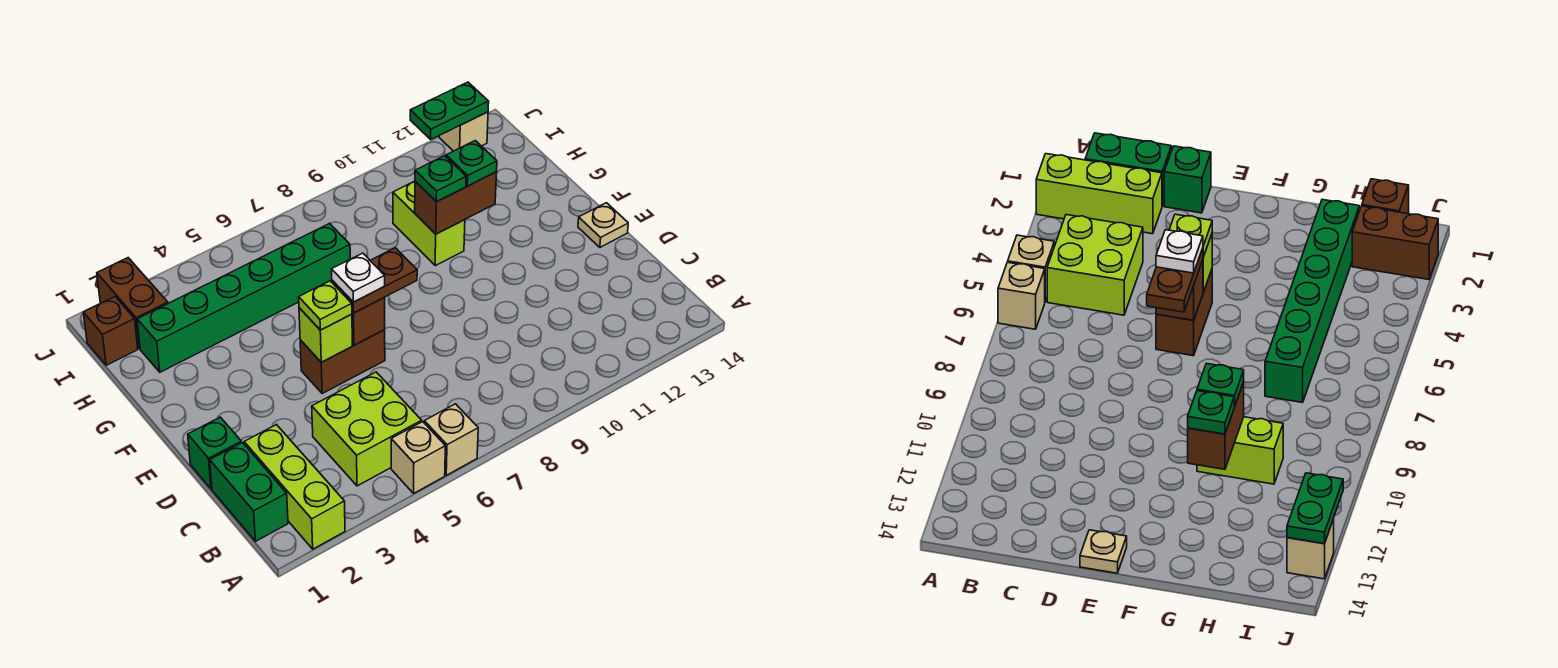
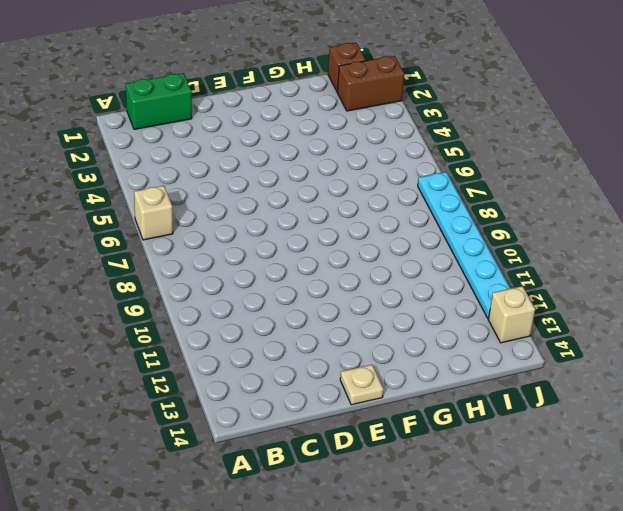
cyan 1x6 plate [418,172,511,319] -> none
none -> lime 1x3 brick [244,425,345,549]
none -> tan 1x1 brick [391,422,445,493]
none -> lime 2x2 brick [312,372,422,486]

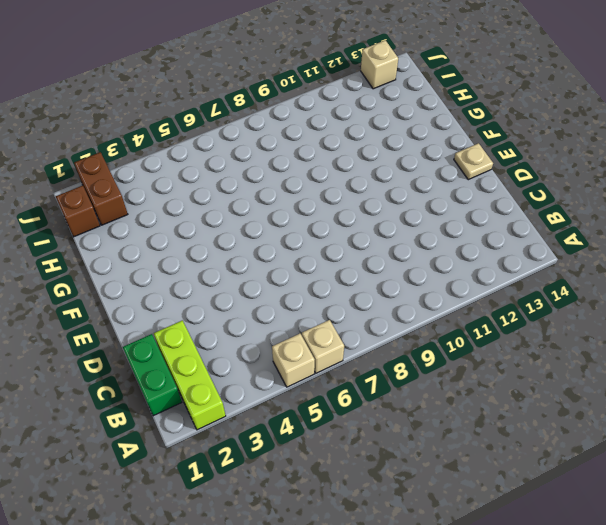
none -> lime 2x2 brick [312,372,422,486]
none -> green 1x1 brick [188,417,241,489]
none -> brown 1x2 brick [300,330,385,393]

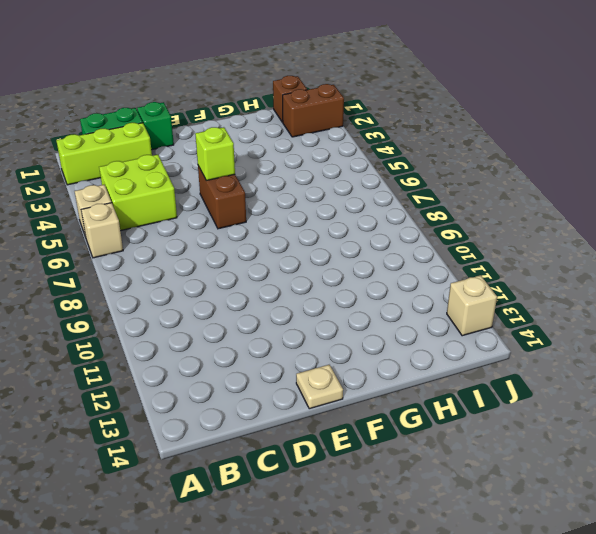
none -> lime 1x2 brick [393,181,465,266]
none -> green 1x6 brick [137,223,350,372]
none -> brown 1x1 brick [352,298,385,345]

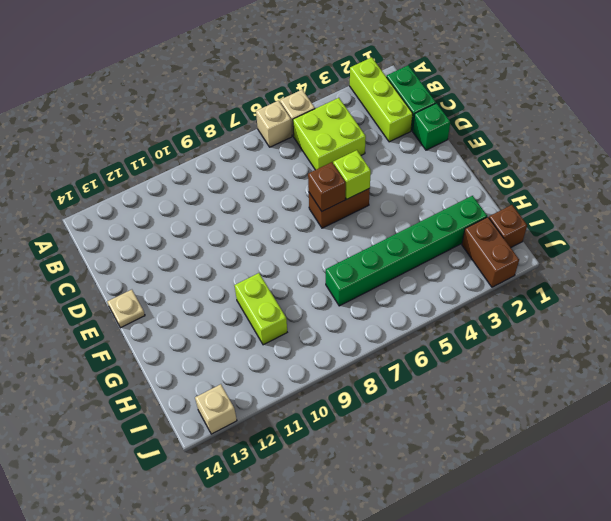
none -> brown 1x2 brick [415,172,497,234]
none -> green 1x2 plate [410,82,489,139]
none -> lime 1x1 plate [299,281,352,330]

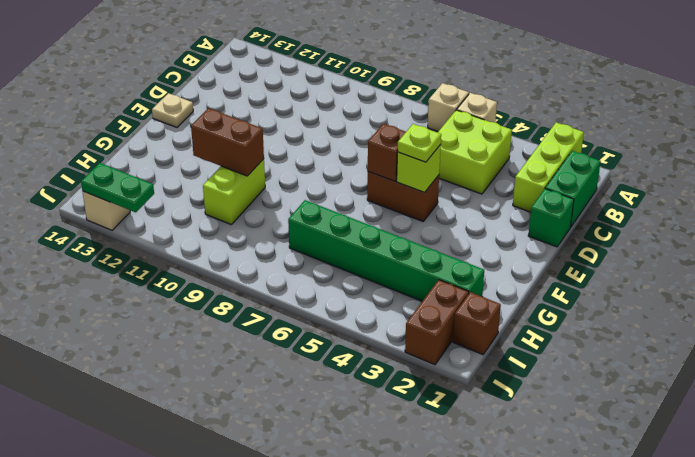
none -> brown 1x2 plate [332,248,417,313]
none -> green 1x1 plate [415,156,466,202]
none -> green 1x1 plate [446,141,497,186]

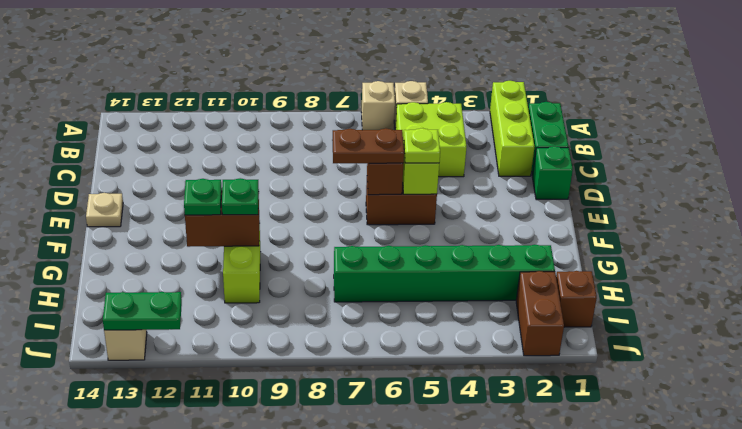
none -> white 1x1 plate [332,253,385,302]

